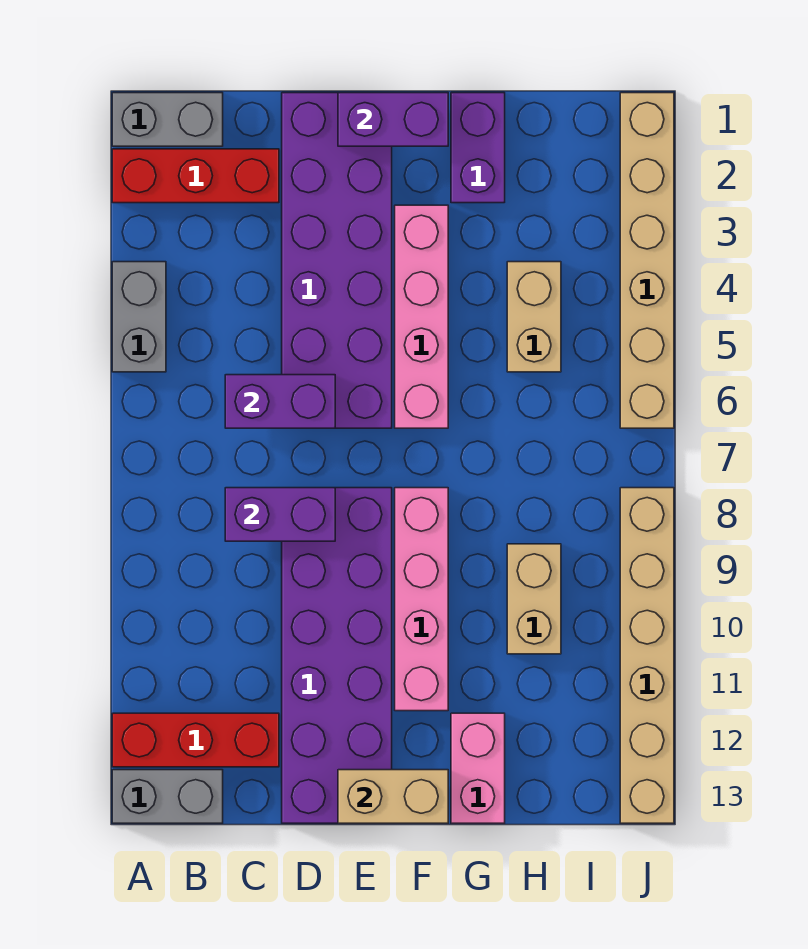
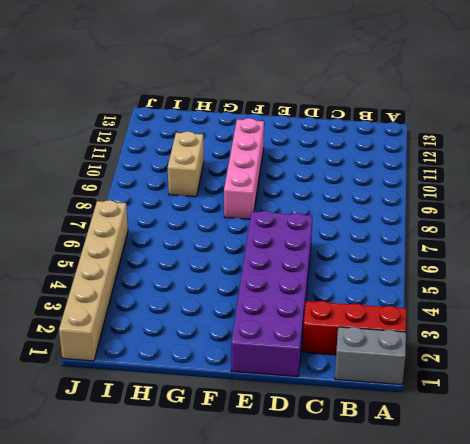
none -> grey 1x2 brick [112,262,166,372]
none -> red 1x3 brick [112,713,279,767]
none -> grey 1x2 brick [112,770,223,823]

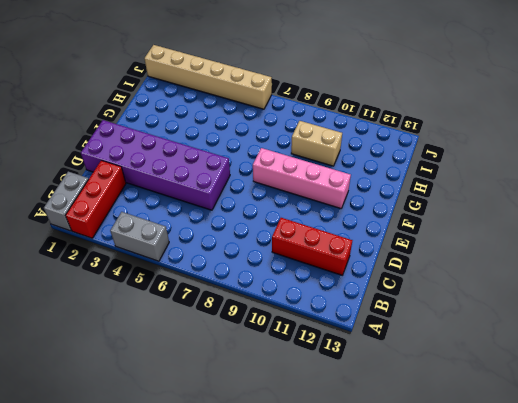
red 1x3 brick [272,218,353,275] -> red 1x3 brick turned to [112,713,279,767]
none -> grey 1x2 brick [112,770,223,823]
none -> purple 2x6 brick [282,488,392,823]
none -> pink 1x4 brick [395,205,448,428]

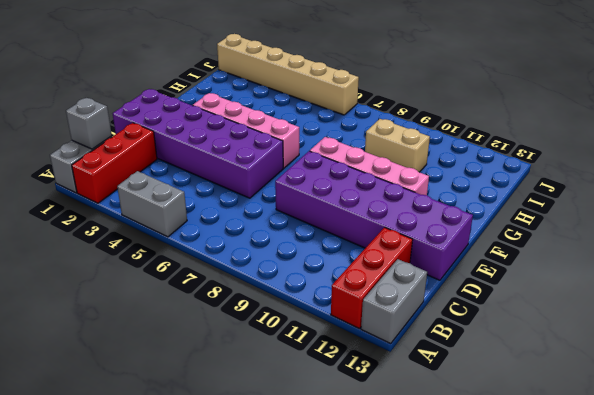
grey 1x1 brick [66,98,112,149] -> none
none -> purple 1x2 brick [451,93,505,203]
none -> pink 1x2 brick [451,713,505,823]
none -> tan 1x2 brick [507,262,561,372]

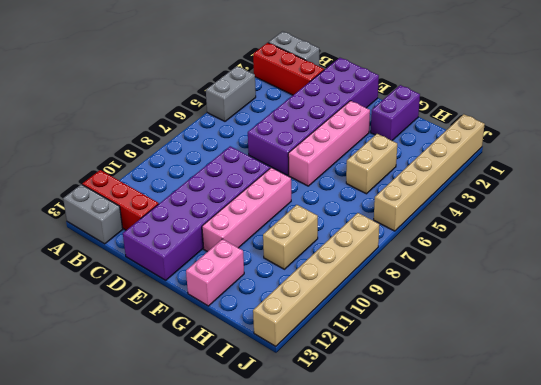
none -> purple 1x2 brick [225,375,335,428]
none -> purple 1x2 brick [225,488,335,541]
none -> purple 1x2 brick [338,93,448,146]

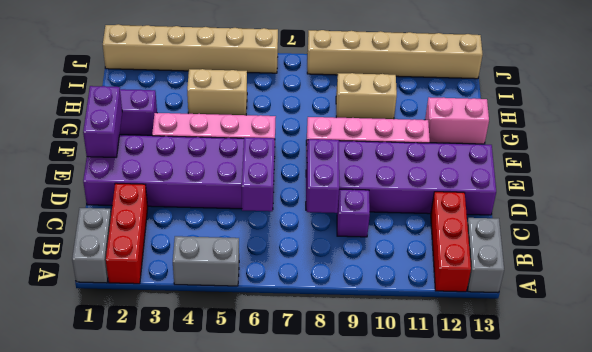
purple 1x1 brick [337,189,370,237] -> none
none -> tan 1x2 brick [338,770,448,823]

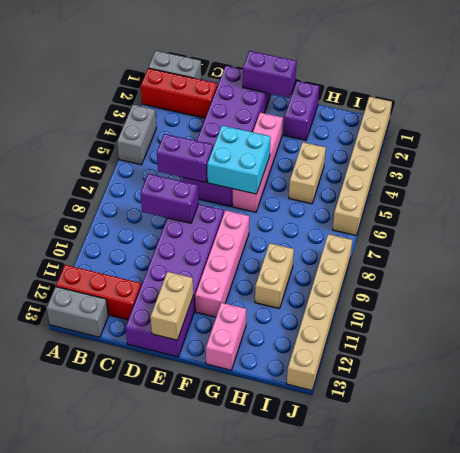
cyan 2x2 brick [207,126,271,194] -> none
tan 1x2 brick [150,272,193,340] -> tan 1x2 brick turned to [338,770,448,823]

